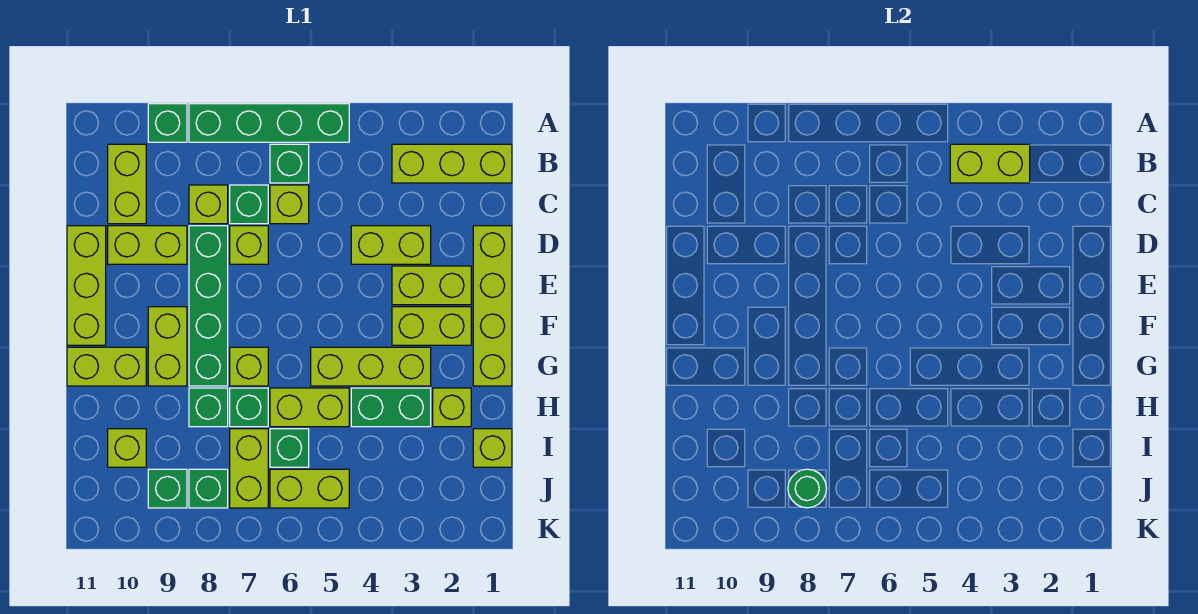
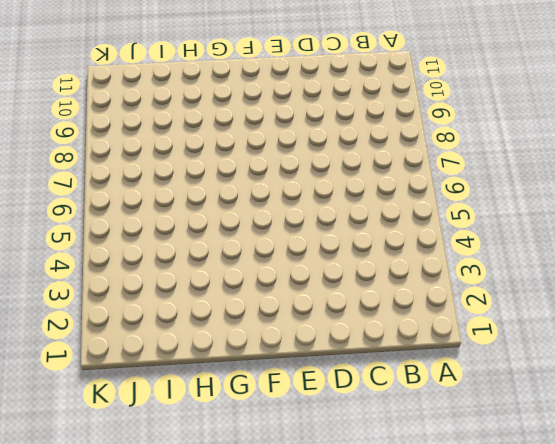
none -> green 1x4 brick [189,104,349,142]
none -> green 1x1 brick [148,104,187,142]
none -> lime 1x3 brick [392,144,512,183]
none -> green 1x1 brick [270,144,309,183]

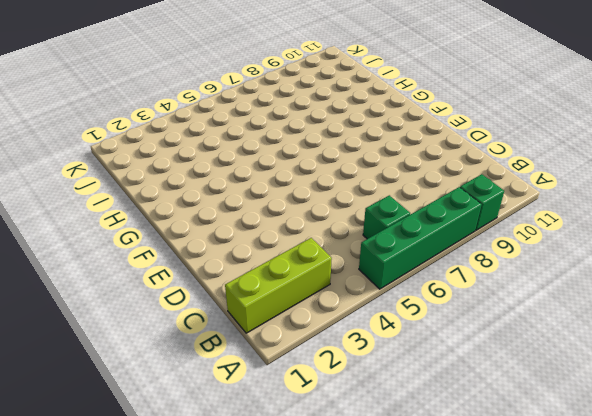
none -> lime 1x2 brick [108,144,146,224]
none -> lime 1x1 brick [270,185,309,224]
none -> green 1x1 brick [230,185,268,224]
none -> lime 1x1 brick [189,185,228,224]

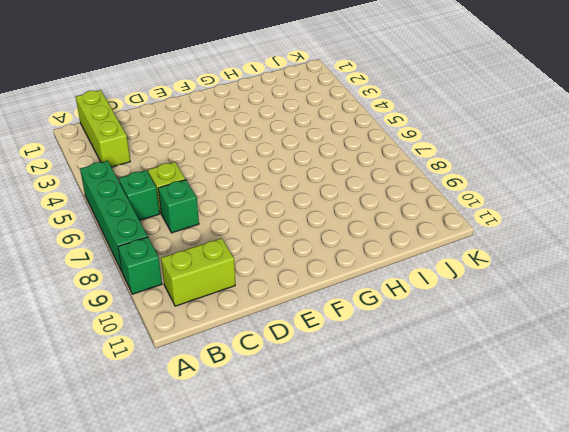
none -> lime 1x1 brick [189,185,228,224]
none -> lime 1x4 brick [473,226,512,386]
none -> lime 1x2 brick [351,226,431,264]
none -> lime 1x1 brick [230,226,268,264]

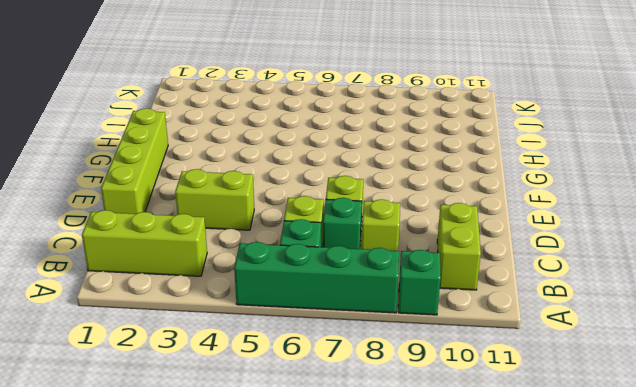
none -> green 1x4 brick [189,226,228,386]
none -> lime 1x2 brick [108,226,187,264]
none -> lime 1x3 brick [67,226,106,345]
none -> lime 1x2 brick [392,266,471,305]

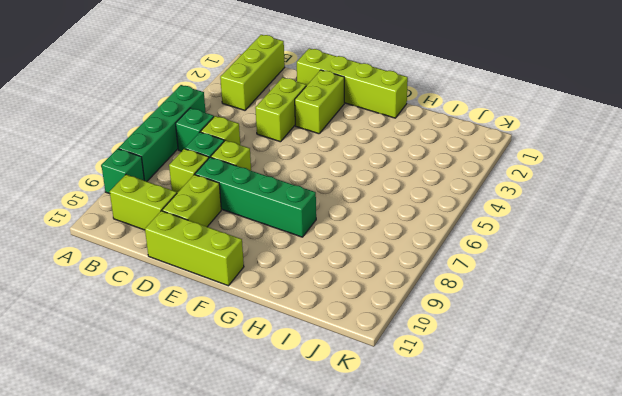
none -> lime 1x2 brick [392,307,471,345]
none -> lime 1x2 brick [148,307,187,386]
none -> lime 1x3 brick [311,347,431,386]
none -> lime 1x1 brick [230,347,268,386]

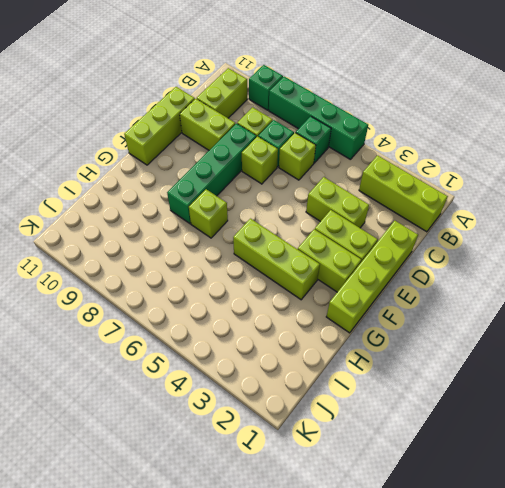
none -> lime 1x2 brick [148,307,187,386]
none -> lime 1x2 brick [67,347,146,386]
none -> lime 1x1 brick [433,388,471,427]
none -> green 1x2 brick [351,388,431,427]

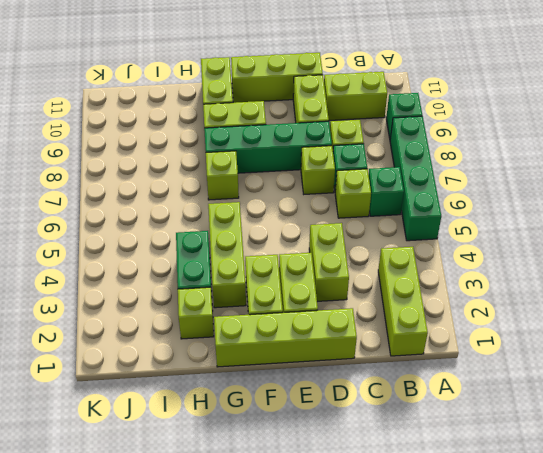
none -> lime 1x2 brick [270,388,349,427]
none -> green 1x1 brick [230,388,268,427]
none -> green 1x1 brick [189,388,228,427]
none -> lime 1x1 brick [473,429,512,467]

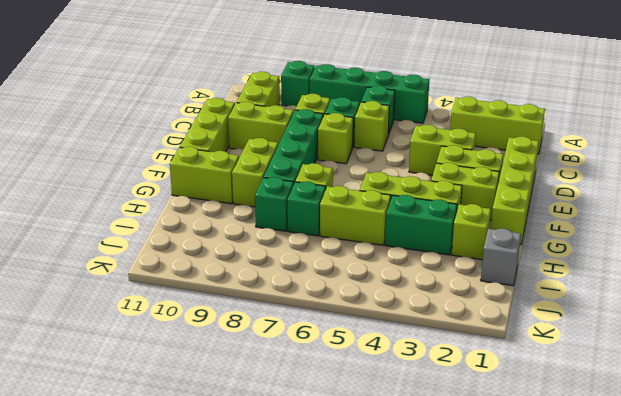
grey 1x1 brick [481,229,521,286] -> lime 1x1 brick [473,429,512,467]
none -> green 1x1 brick [270,429,309,467]
none -> lime 1x2 brick [230,429,268,508]
none -> lime 1x1 brick [108,429,146,467]
none -> lime 1x2 brick [270,469,349,508]

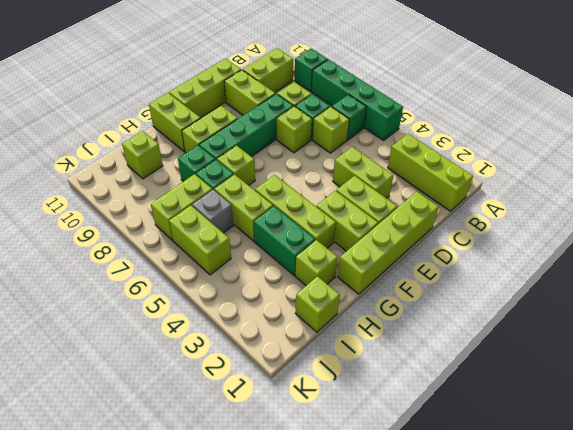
grey 1x1 brick [192,190,233,233] -> green 1x1 brick [270,429,309,467]
none -> green 1x1 brick [189,469,228,508]
none -> green 1x1 brick [148,469,187,508]
none -> lime 1x2 brick [950,144,1030,183]
none -> green 1x1 round brick [788,469,827,508]

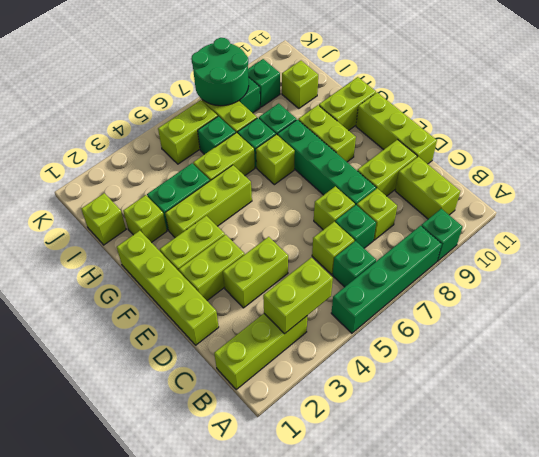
green 2x2 round brick [191,38,249,106] -> green 1x1 round brick [788,469,827,508]

